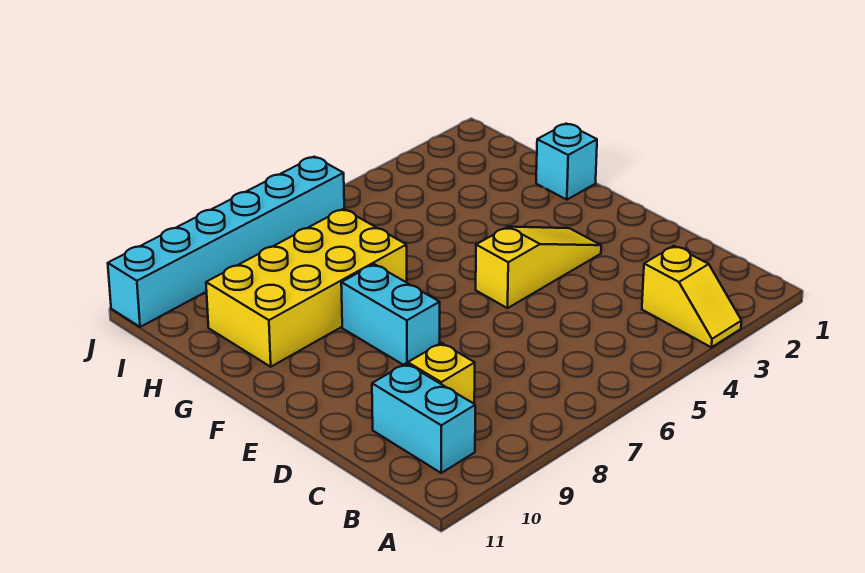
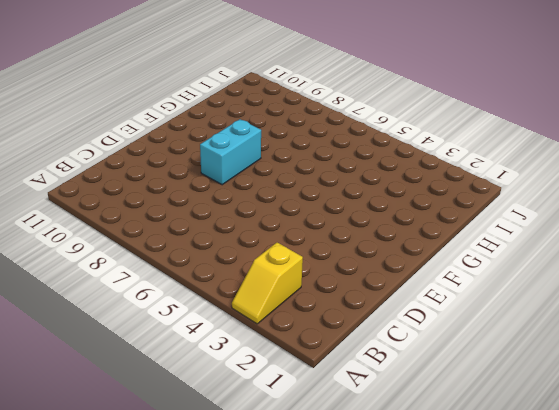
none -> cyan 1x2 brick [372,363,475,473]
none -> yellow 1x1 brick [408,343,475,404]

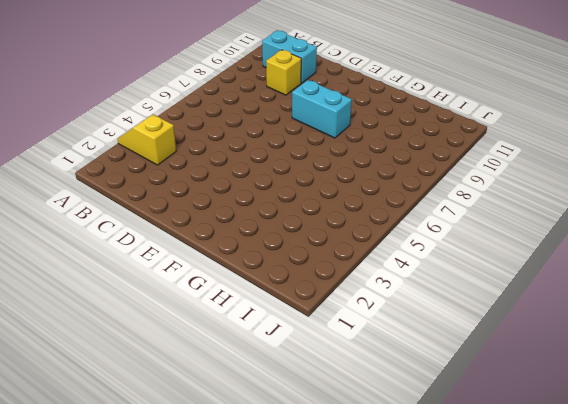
none -> yellow 1x3 slope [476,227,601,308]
none -> cyan 1x1 brick [536,124,597,200]

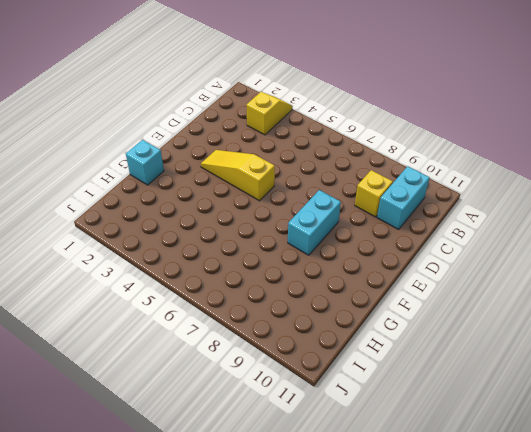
none -> yellow 2x4 brick [206,209,407,367]
none -> cyan 1x6 brick [108,157,344,327]

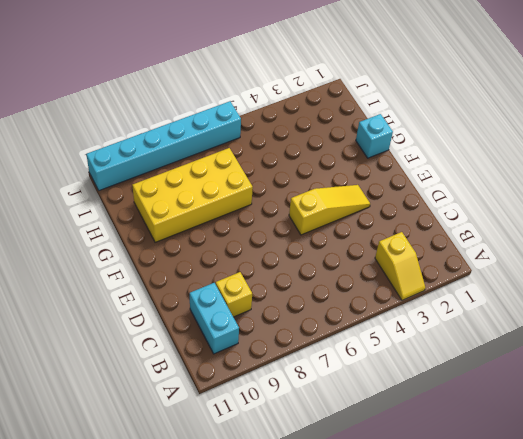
none -> cyan 1x2 brick [341,264,440,365]

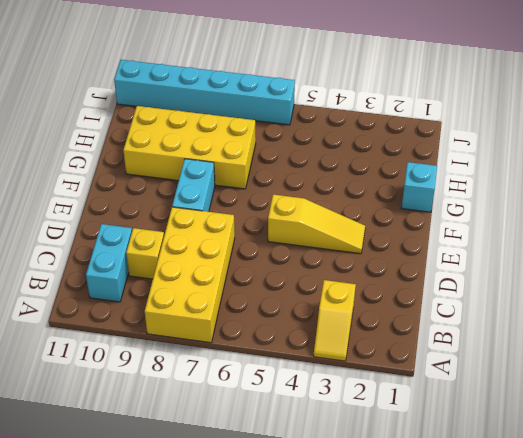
yellow 2x4 brick [145,207,235,343] -> none

